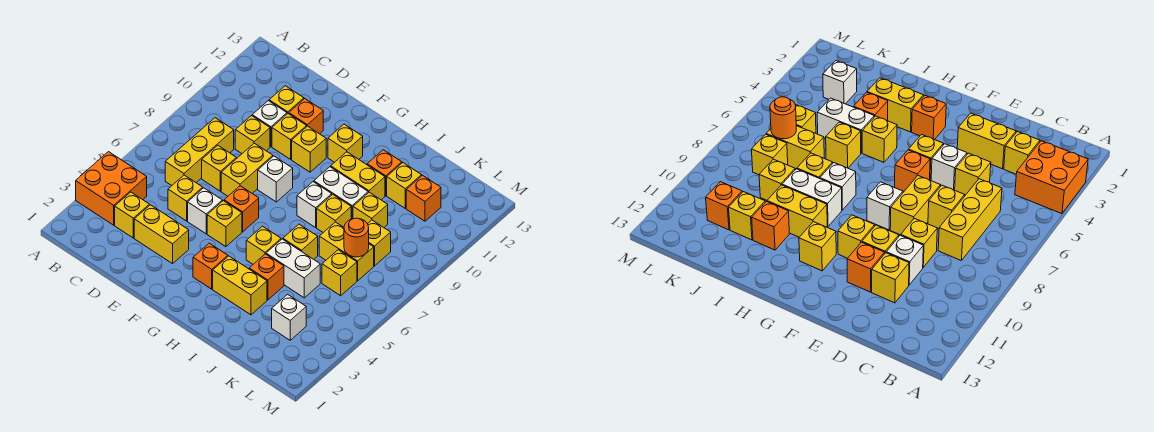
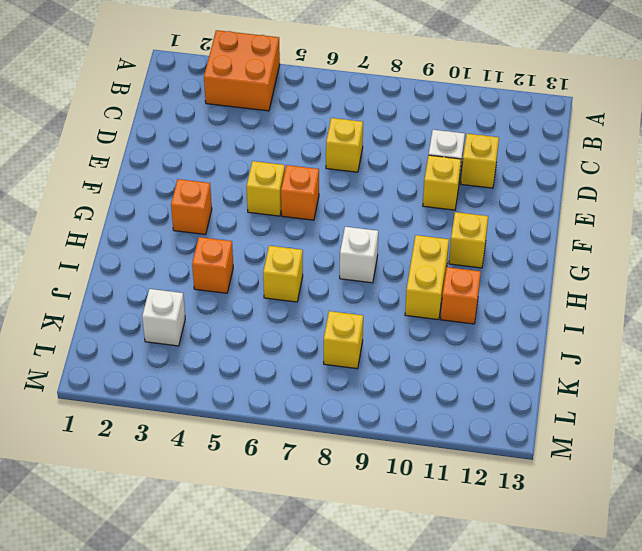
none -> yellow 1x1 brick [115,192,149,238]
none -> yellow 1x3 brick [165,118,234,185]
none -> yellow 1x2 brick [134,205,189,264]
none -> yellow 1x1 brick [168,175,203,221]

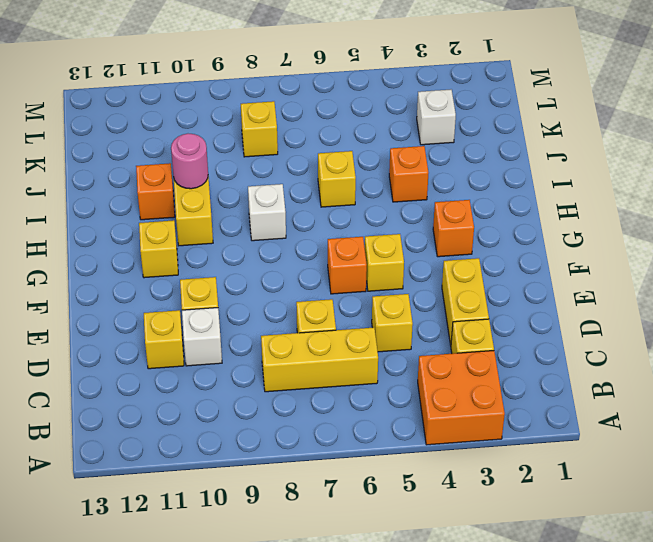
pink 1x1 round brick [171,134,208,189] -> none
none -> yellow 1x1 brick [235,116,270,154]
none -> white 1x1 brick [188,188,222,234]
none -> yellow 1x2 brick [221,143,273,196]
none -> orange 1x1 brick [289,99,323,134]

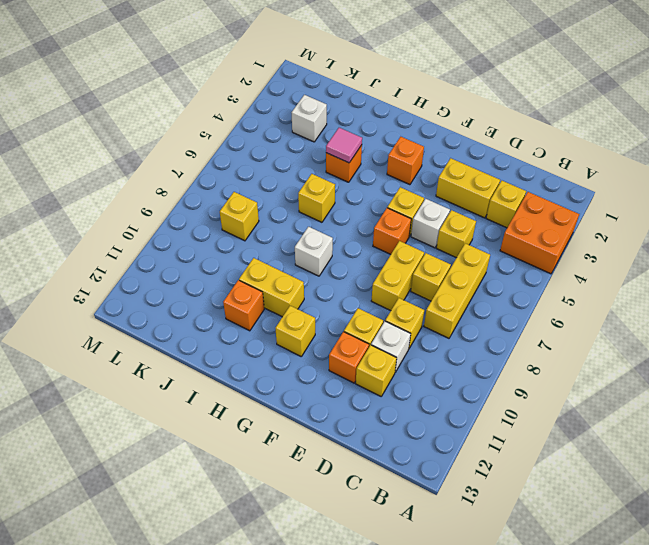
pink 1x1 tile [326,128,362,163] -> none
none -> white 1x1 brick [258,156,293,202]
none -> yellow 1x1 brick [292,126,326,172]
none -> yellow 1x2 brick [213,256,267,315]
none -> yellow 1x1 brick [246,226,281,264]

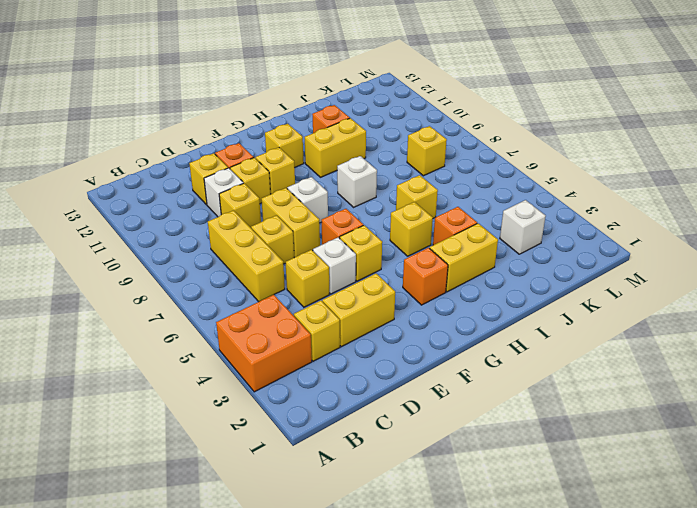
none -> white 1x2 brick [314,167,368,219]
none -> white 1x2 brick [266,239,320,298]
none -> yellow 1x1 brick [317,194,351,232]
none -> yellow 1x2 brick [319,222,374,281]

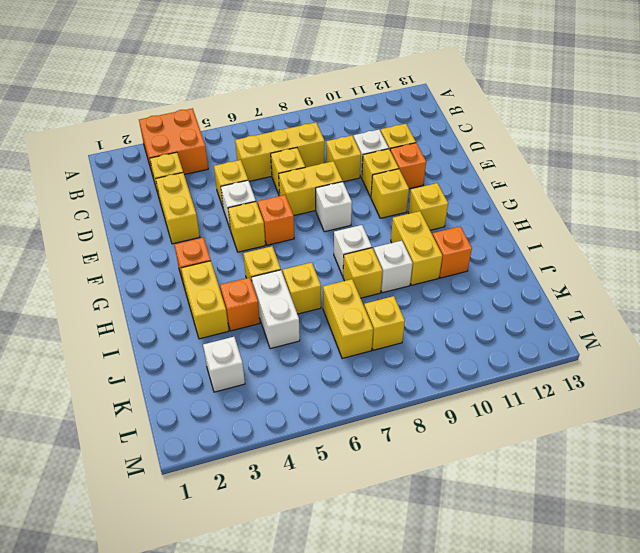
white 1x1 brick [374,241,413,293] -> white 1x2 brick [314,167,368,219]
none -> yellow 1x1 brick [353,192,388,227]
none -> yellow 1x1 brick [387,163,422,208]
none -> yellow 1x1 brick [322,250,357,296]
none -> orange 1x1 brick [406,175,441,221]

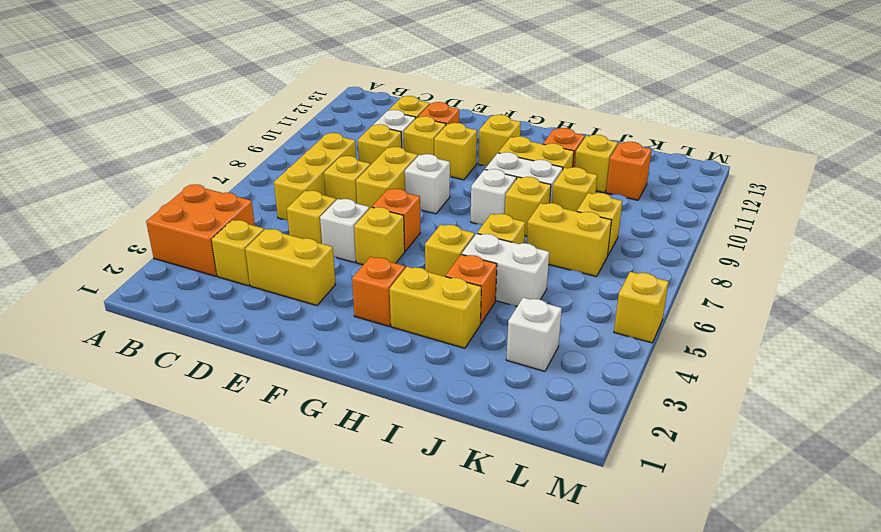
yellow 1x1 brick [614,272,669,343] -> yellow 1x1 brick moved to [322,250,357,296]
none -> orange 1x1 round brick [344,218,369,257]

